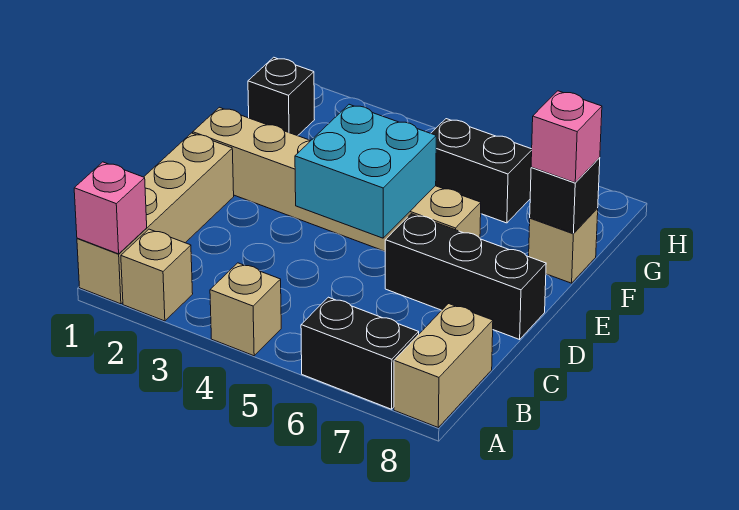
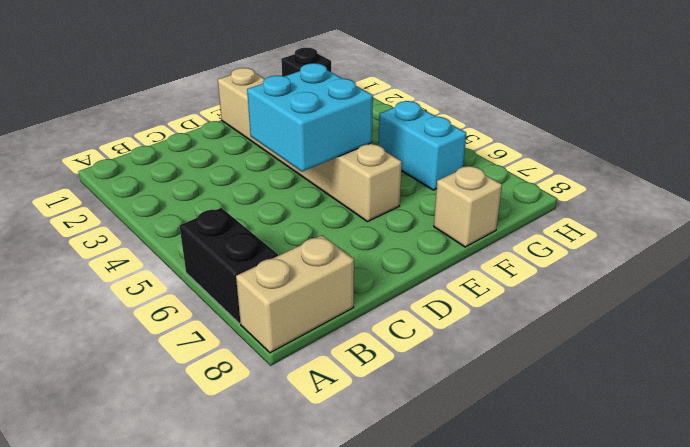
cyan 1x2 brick [378,101,466,190] -> black 1x2 brick [431,119,532,223]
none -> tan 1x4 brick [77,133,234,304]
none -> tan 1x1 brick [121,229,193,321]
none -> tan 1x1 brick [210,263,281,356]

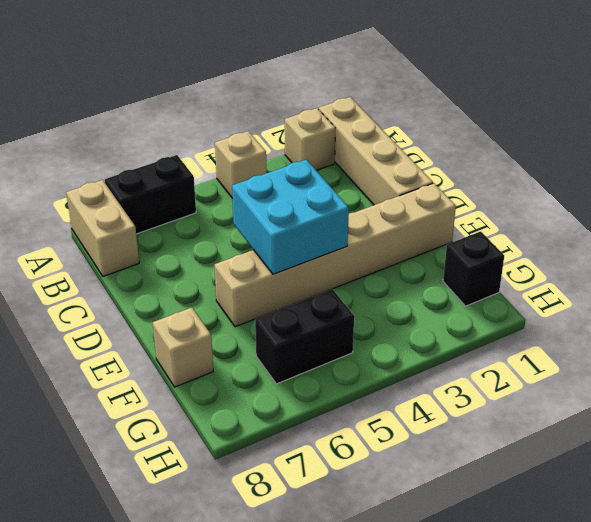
none -> black 1x3 brick [385,214,546,339]
none -> pink 1x1 brick [74,162,147,254]
none -> black 1x1 brick [530,157,600,233]

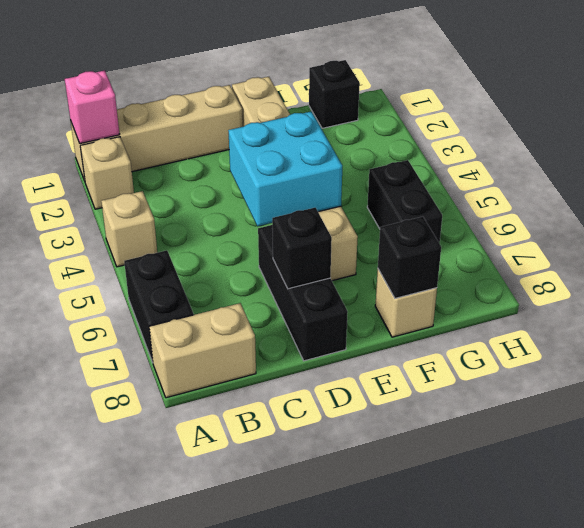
black 1x1 brick [272,208,332,289] -> none
none -> pink 1x1 brick [531,91,602,183]

